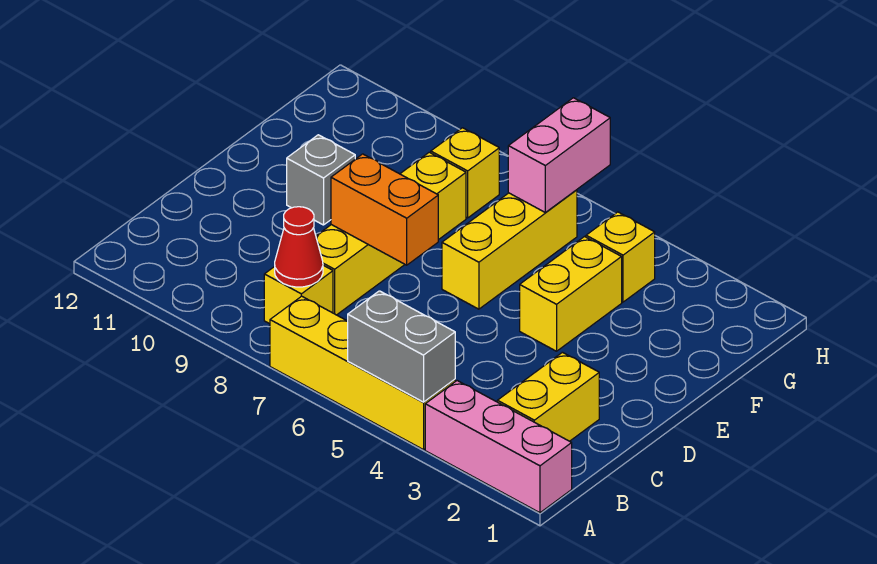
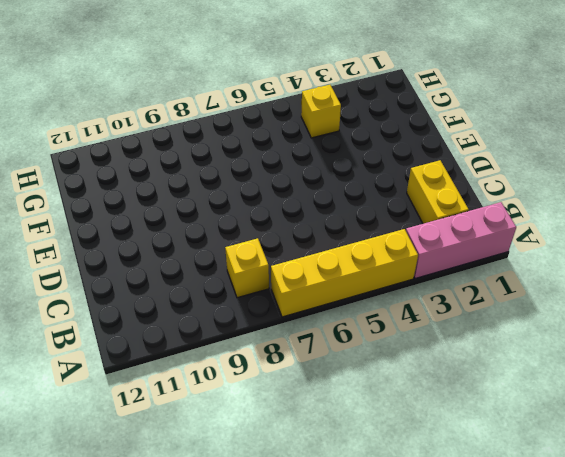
none -> yellow 1x4 brick [316,152,466,315]
none -> yellow 1x2 brick [520,237,622,351]
none -> yellow 1x3 brick [442,190,577,309]

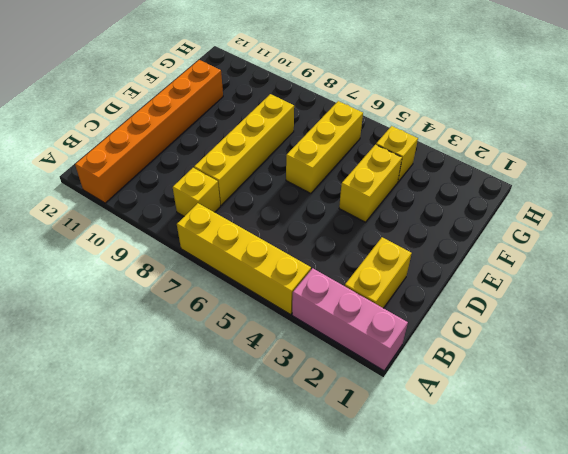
orange 1x6 brick [75,60,223,203] -> none
none -> grey 1x1 brick [287,135,355,225]
none -> yellow 1x1 brick [431,128,499,218]
none -> grey 1x2 brick [348,291,455,402]

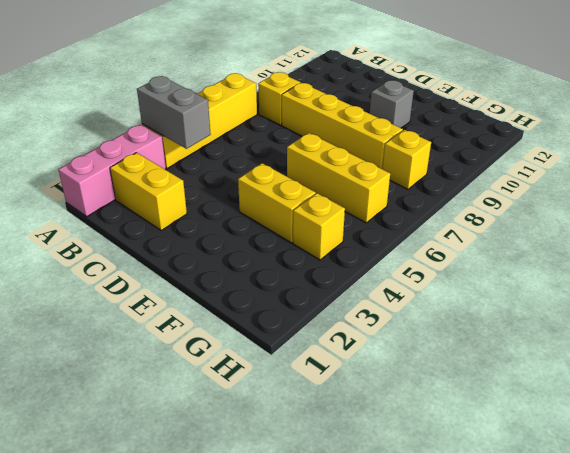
grey 1x2 brick [137,76,211,149] -> grey 1x2 brick turned to [348,291,455,402]
none -> red 1x1 cone [275,207,323,287]
none -> orange 1x2 brick [331,154,438,265]
none -> pink 1x2 brick [508,98,610,212]

